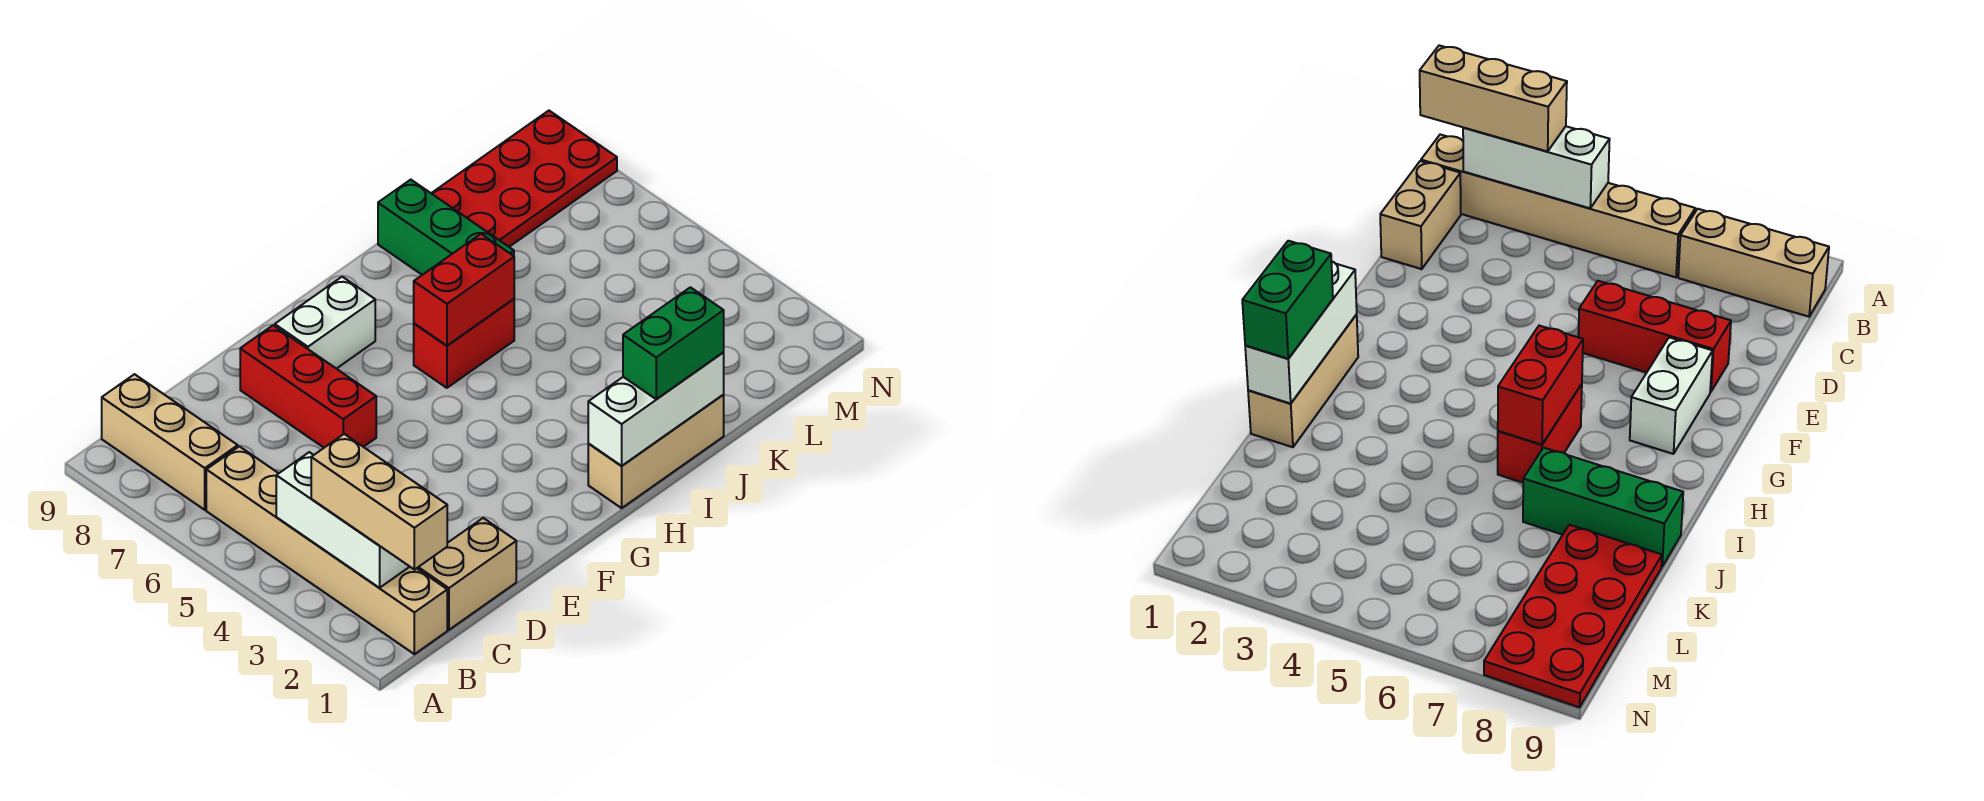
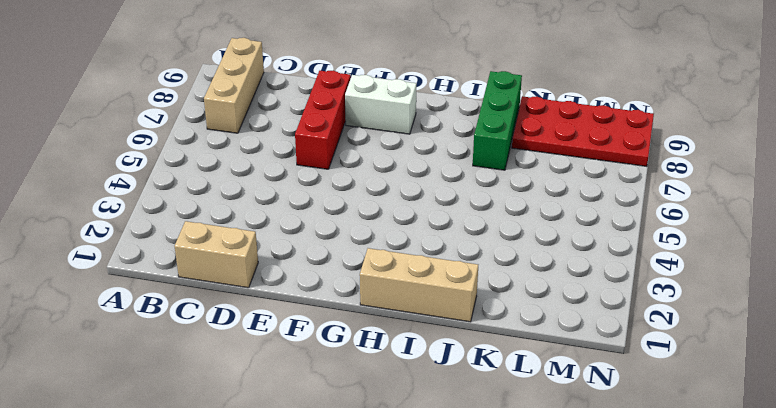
none -> tan 1x6 brick [206,446,447,654]
none -> red 1x2 brick [414,299,514,388]
none -> white 1x3 brick [276,452,410,588]

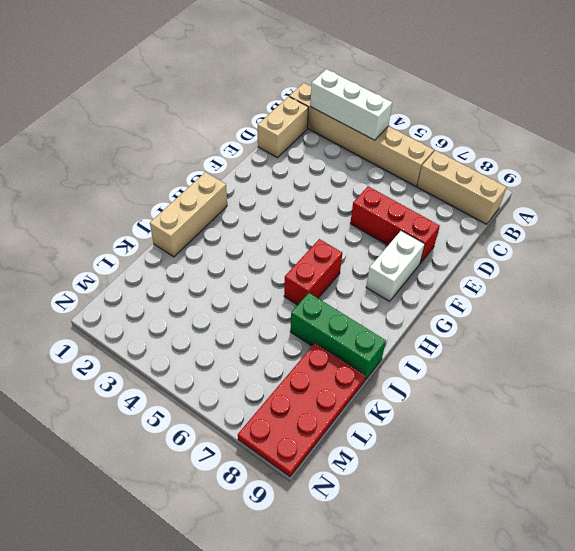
none -> white 1x3 brick [588,353,724,466]
none -> red 1x2 brick [414,234,514,346]
none -> tan 1x3 brick [311,434,447,570]

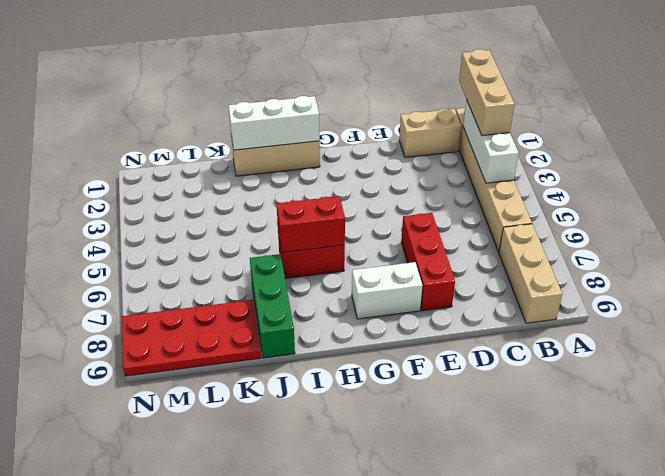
none -> green 1x2 brick [623,287,724,399]

